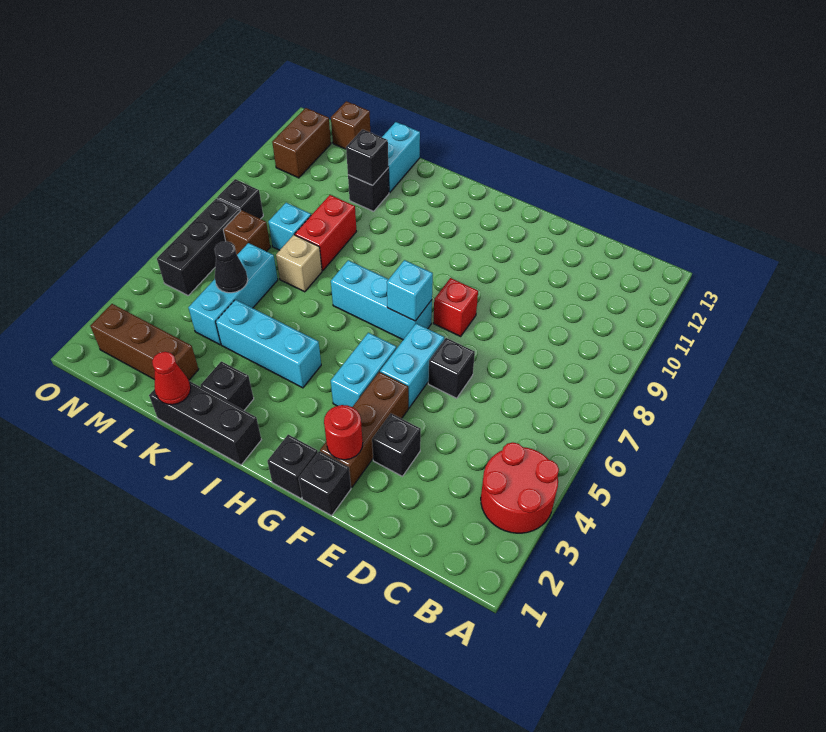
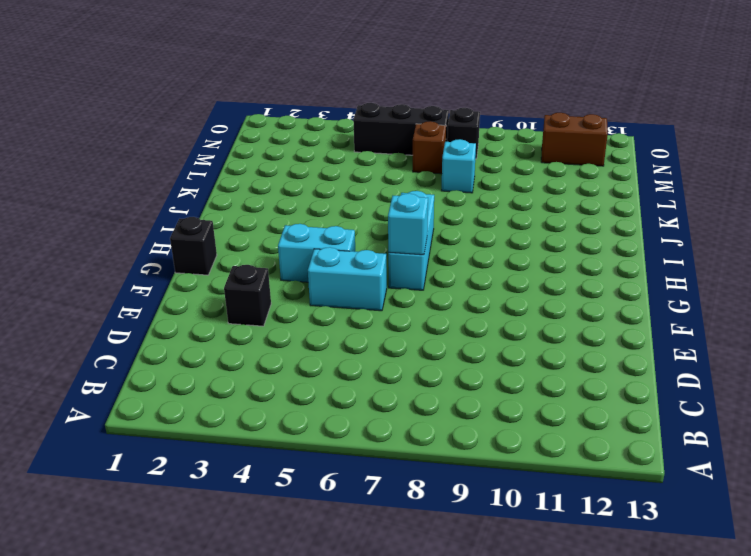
none -> red 2x2 round brick [481,442,559,533]
none -> black 1x1 brick [428,338,475,398]
none -> black 1x1 brick [299,451,351,516]
none -> brown 1x3 brick [320,372,408,487]

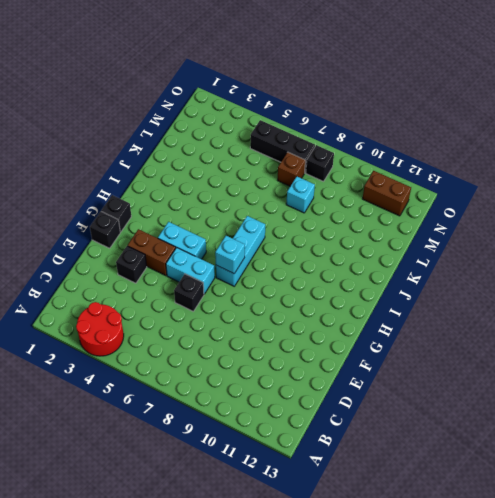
brown 1x2 brick [128,229,176,276] -> brown 1x3 brick [320,372,408,487]
none -> red 1x1 brick [433,278,478,336]
none -> black 1x3 brick [149,381,261,465]
none -> cyan 1x3 brick [216,300,321,388]
none -> black 1x1 brick [201,361,254,410]

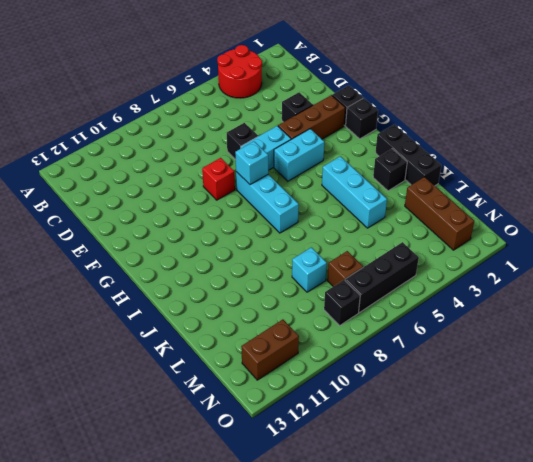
none -> tan 1x1 brick [276,235,322,292]
none -> red 1x2 brick [295,195,356,271]
none -> black 1x1 brick [348,169,389,211]
none -> cyan 1x2 brick [382,122,420,193]

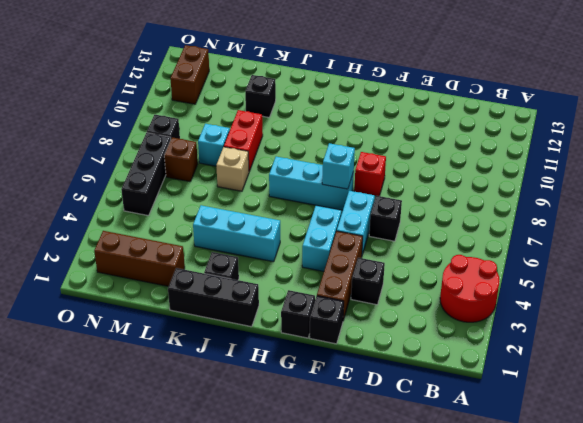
none -> cyan 1x2 brick [382,122,420,193]
none -> cyan 1x3 brick [188,243,278,345]
none -> brown 1x1 brick [331,101,370,149]
none -> red 1x1 round brick [324,405,363,460]

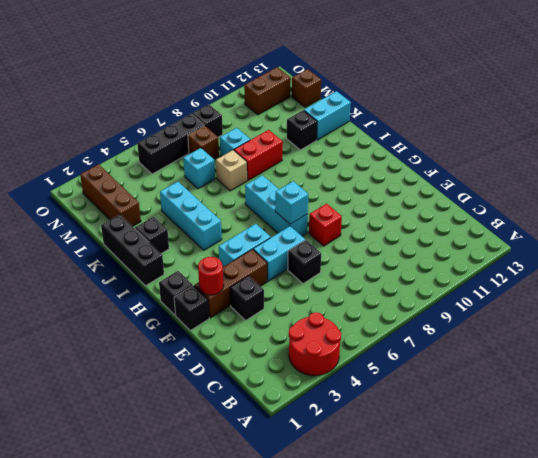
cyan 1x1 brick [183,148,215,189] -> cyan 1x3 brick [188,243,278,345]
none -> red 1x1 cone [152,352,191,405]
none -> black 1x1 brick [346,129,388,185]
none -> black 1x1 cone [215,241,248,293]

